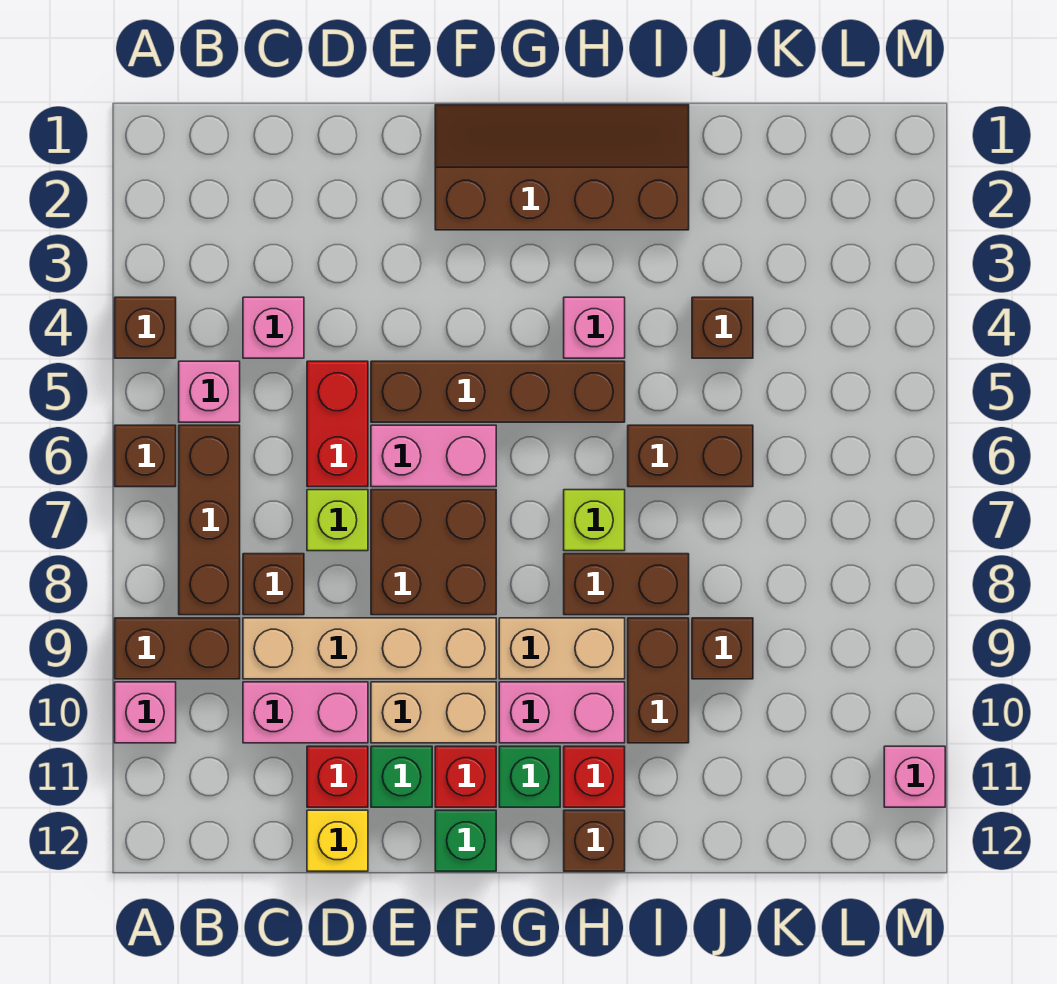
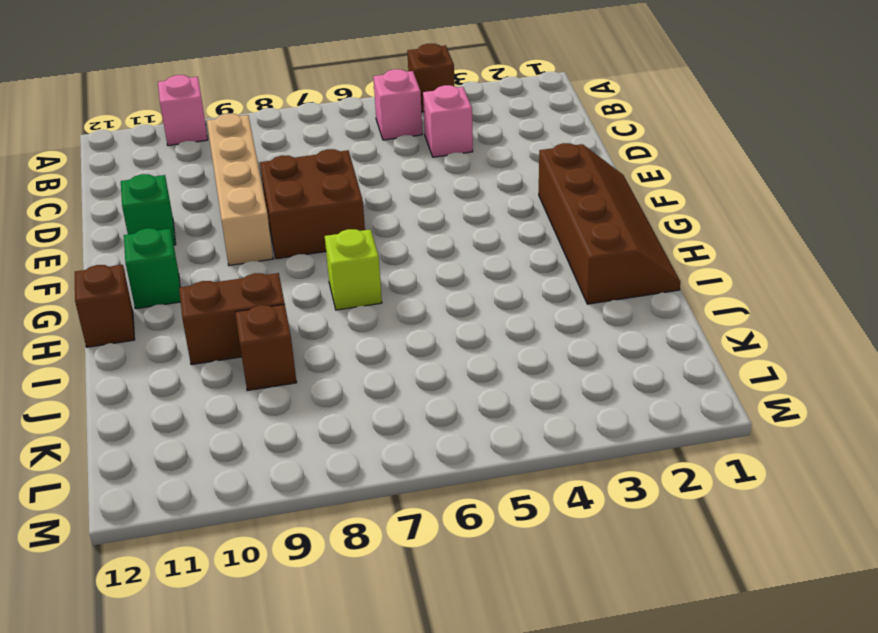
none -> brown 1x1 brick [115,425,176,487]
none -> brown 1x2 brick [115,618,240,679]
none -> brown 1x3 brick [179,425,240,615]
none -> brown 1x1 brick [243,554,304,615]

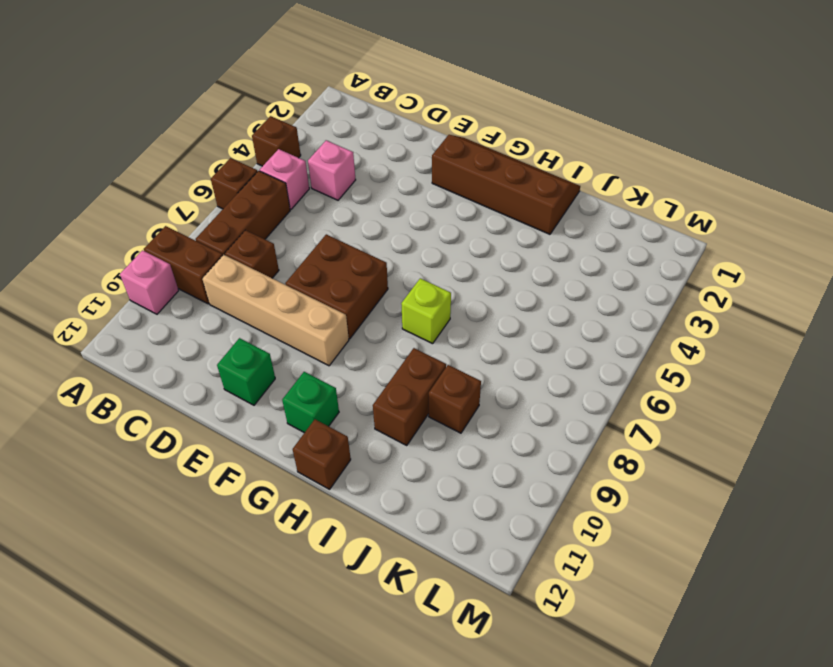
none -> pink 1x2 brick [243,682,368,743]
none -> red 1x2 brick [307,361,368,487]
none -> lime 1x1 brick [307,490,368,551]
none -> red 1x1 brick [307,746,368,807]

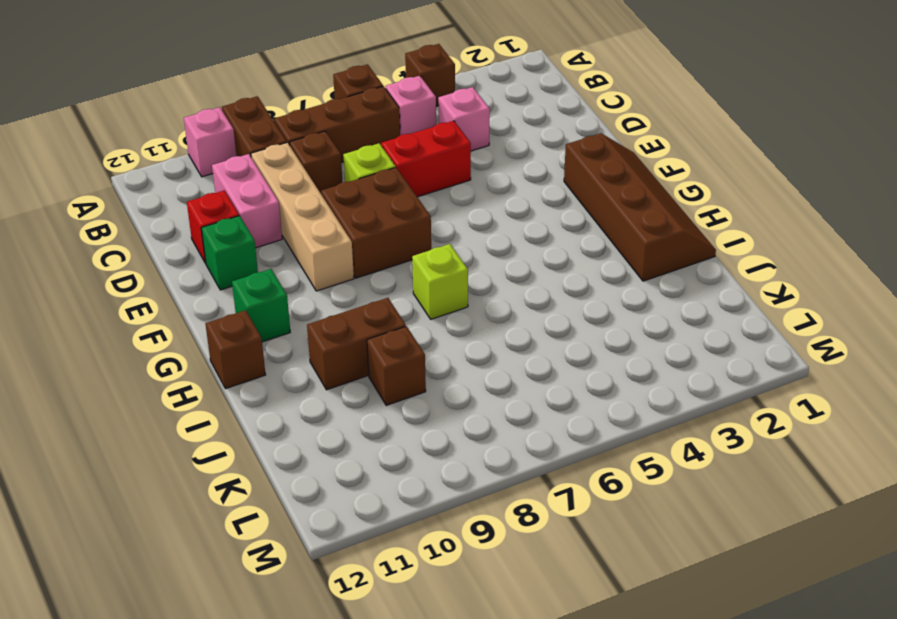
none -> yellow 1x1 brick [307,810,368,871]
none -> brown 1x4 brick [371,361,625,422]
none -> pink 1x2 brick [371,425,496,487]
none -> tan 1x2 brick [371,682,496,743]

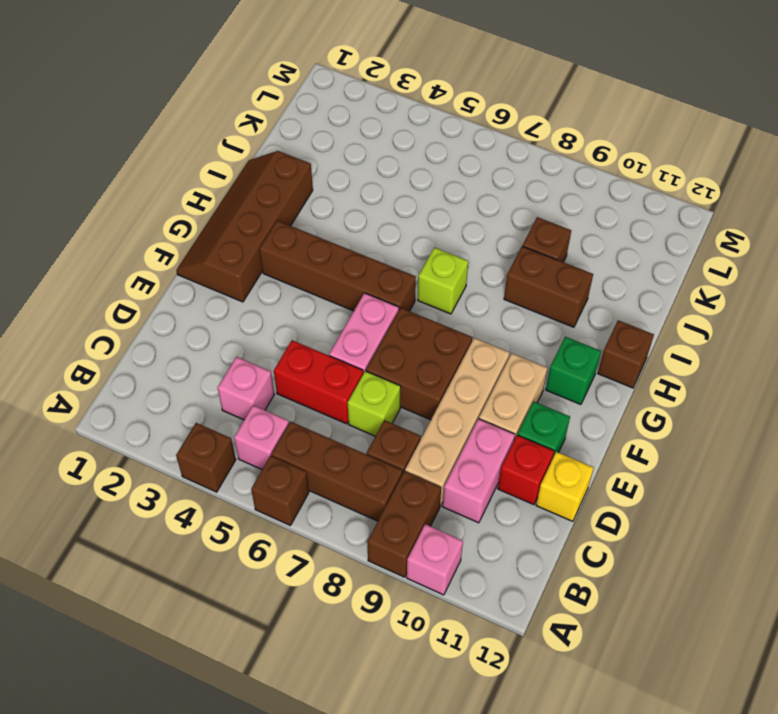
brown 1x4 brick [260,221,416,311] -> brown 1x4 brick turned to [371,361,625,422]
none -> red 1x1 brick [435,746,496,807]
none -> green 1x1 brick [435,810,496,871]
none -> tan 1x2 brick [499,618,625,679]
none -> pink 1x2 brick [499,682,625,743]

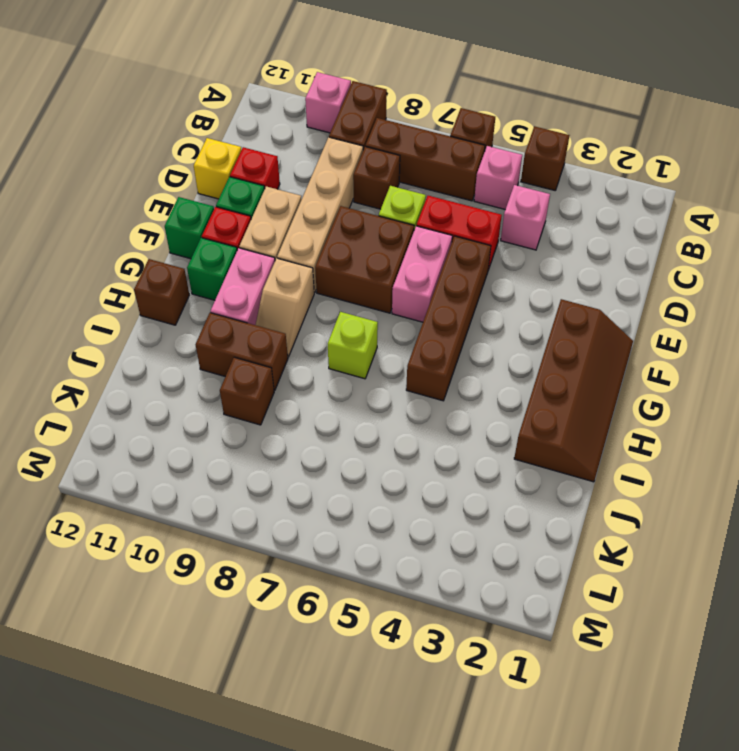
tan 1x2 slope [256,258,314,357] -> tan 1x2 brick [499,618,625,679]
none -> pink 1x2 brick [243,682,368,743]
none -> pink 1x1 brick [564,297,625,358]
none -> brown 1x2 brick [564,554,689,615]
none -> red 1x1 brick [564,746,625,807]

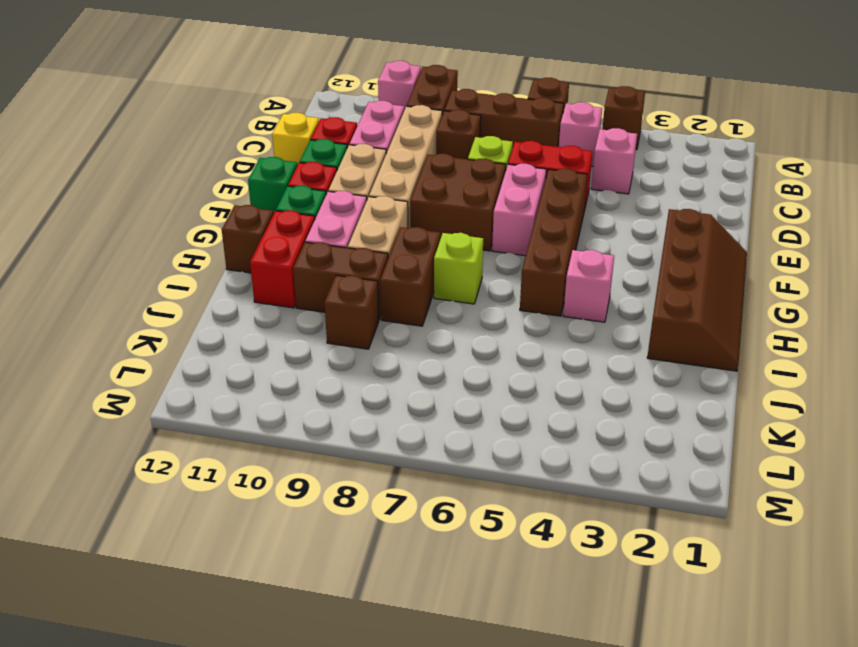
red 1x2 brick [250,210,315,308] -> red 1x1 brick [564,746,625,807]
none -> brown 1x2 brick [628,425,753,487]
none -> brown 1x1 brick [692,297,753,358]
none -> pink 1x1 brick [884,746,945,807]

